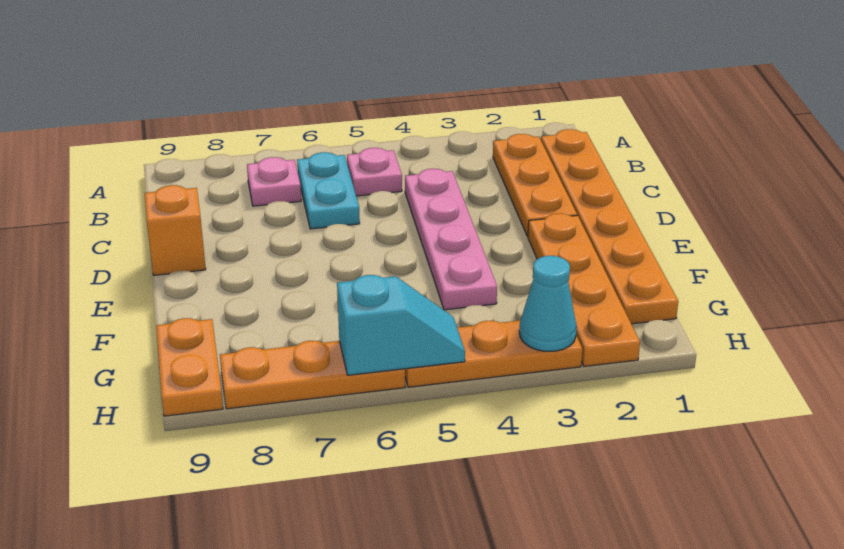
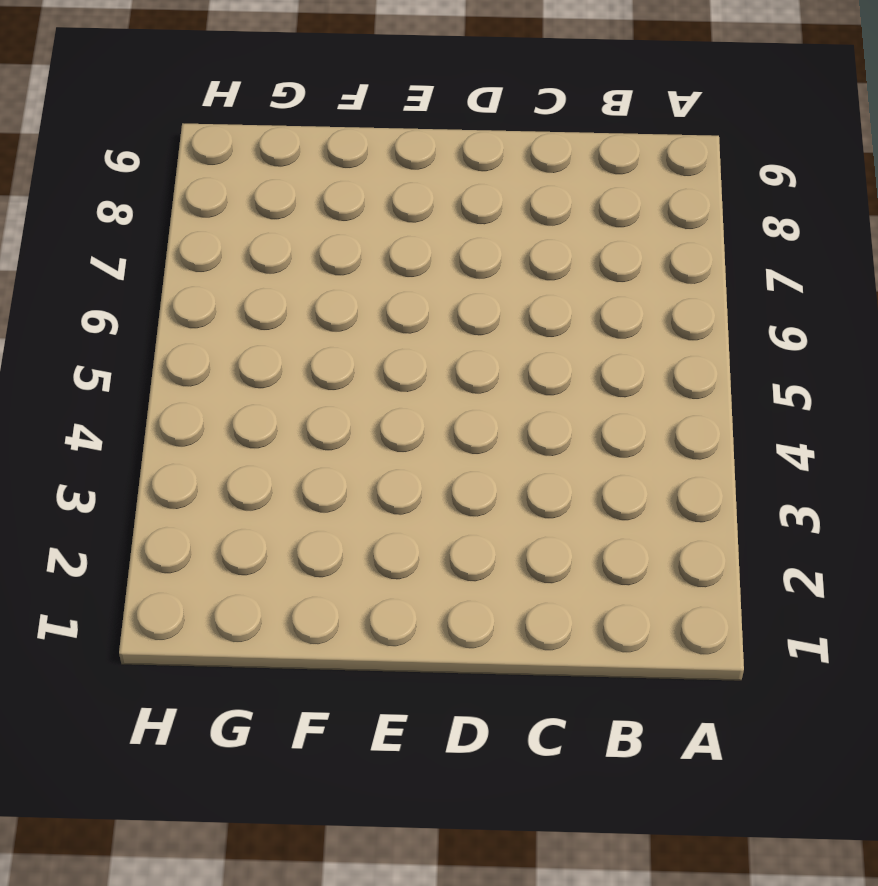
none -> orange 1x6 plate [541,129,678,324]
none -> orange 1x3 plate [493,134,577,236]
none -> pink 1x1 plate [347,148,402,196]

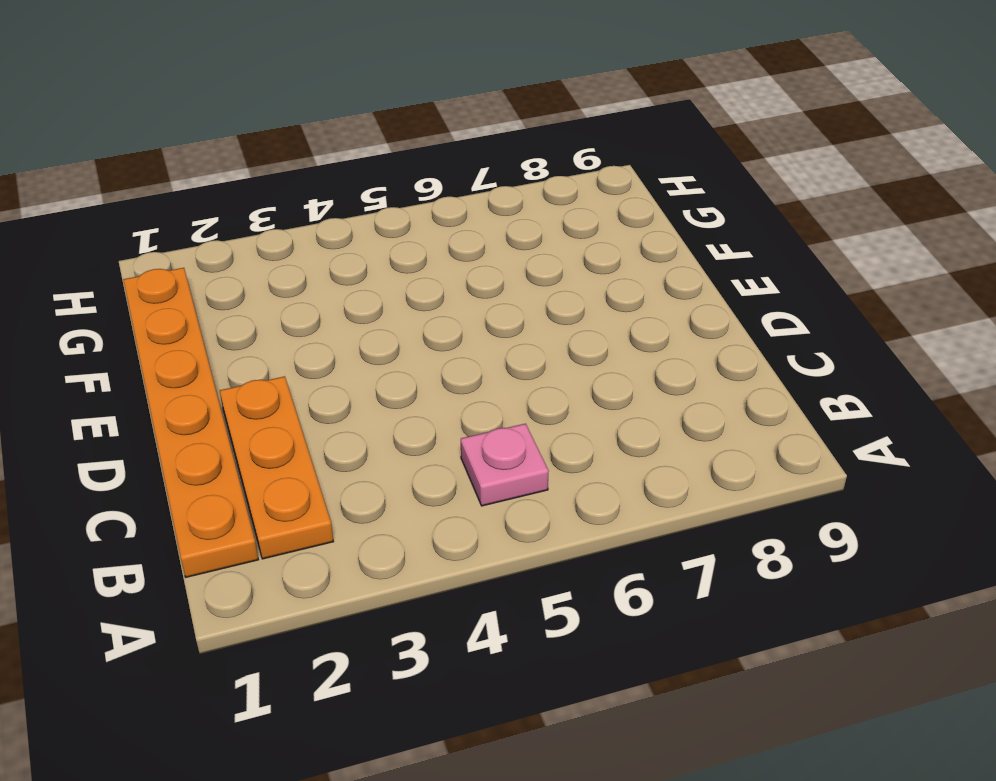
none -> cyan 1x2 plate [297,152,360,229]
none -> pink 1x1 plate [247,157,301,206]
none -> pink 1x4 plate [405,169,497,310]

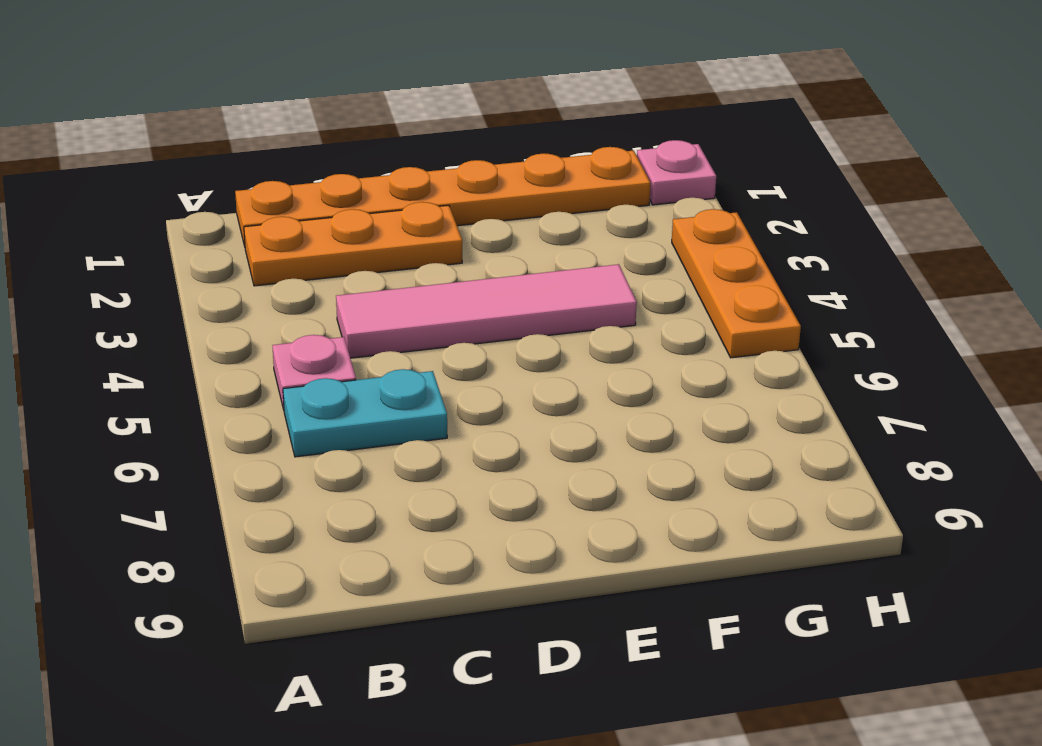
pink 1x4 tile [336,264,637,358] -> pink 1x4 plate [405,169,497,310]
pink 1x1 plate [637,140,716,205] -> pink 1x1 plate moved to [247,157,301,206]
none -> orange 1x1 brick [145,185,206,275]
none -> orange 1x4 plate [528,213,640,366]
none -> orange 1x2 plate [156,318,223,416]

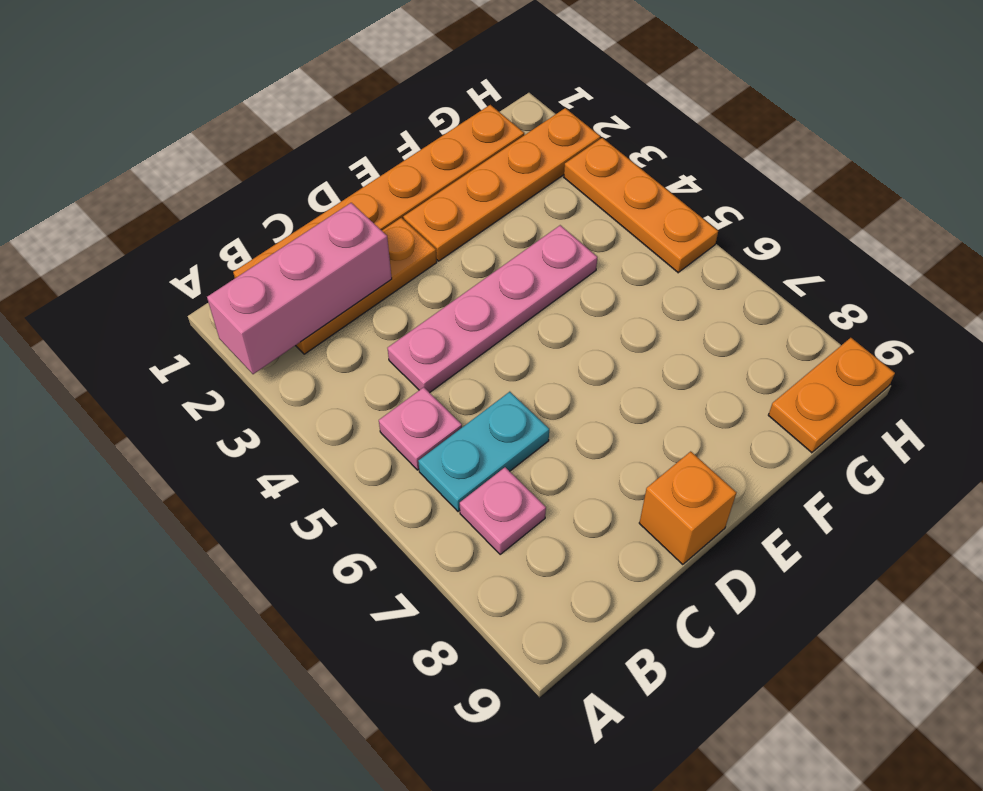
pink 1x3 brick [207,203,392,374] -> none
none -> orange 1x3 plate [220,341,405,409]
none -> cyan 1x1 cone [519,256,577,351]
none -> cyan 1x2 slope [337,275,465,375]

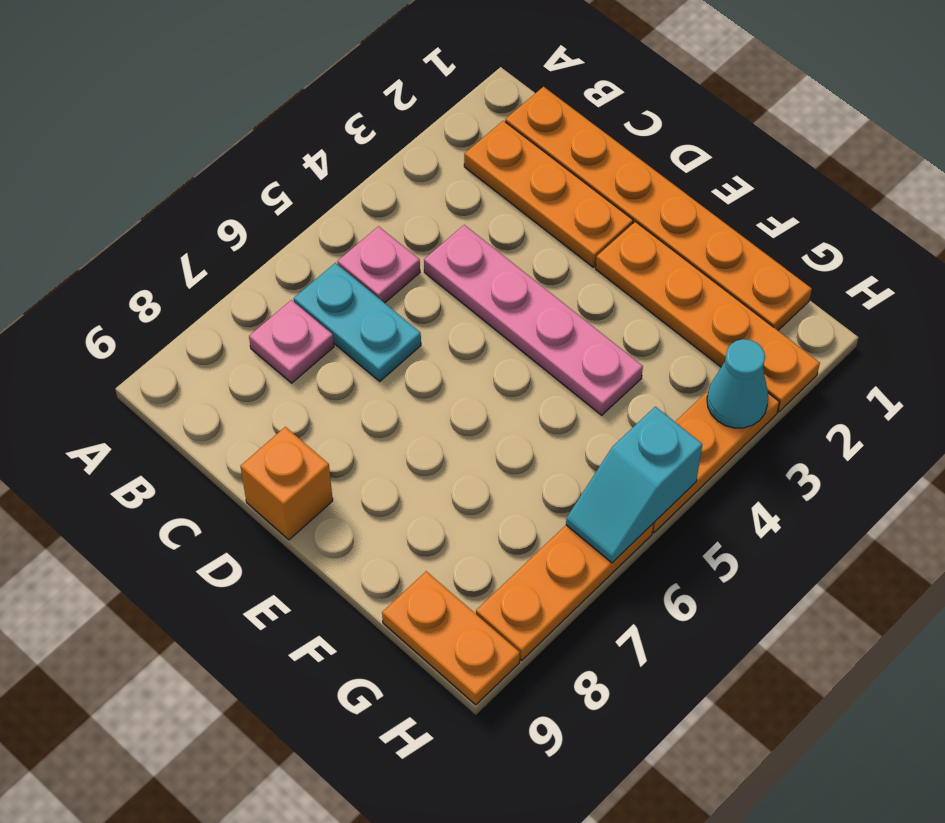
cyan 1x2 slope [566,407,702,563] -> cyan 1x2 slope turned to [337,275,465,375]

